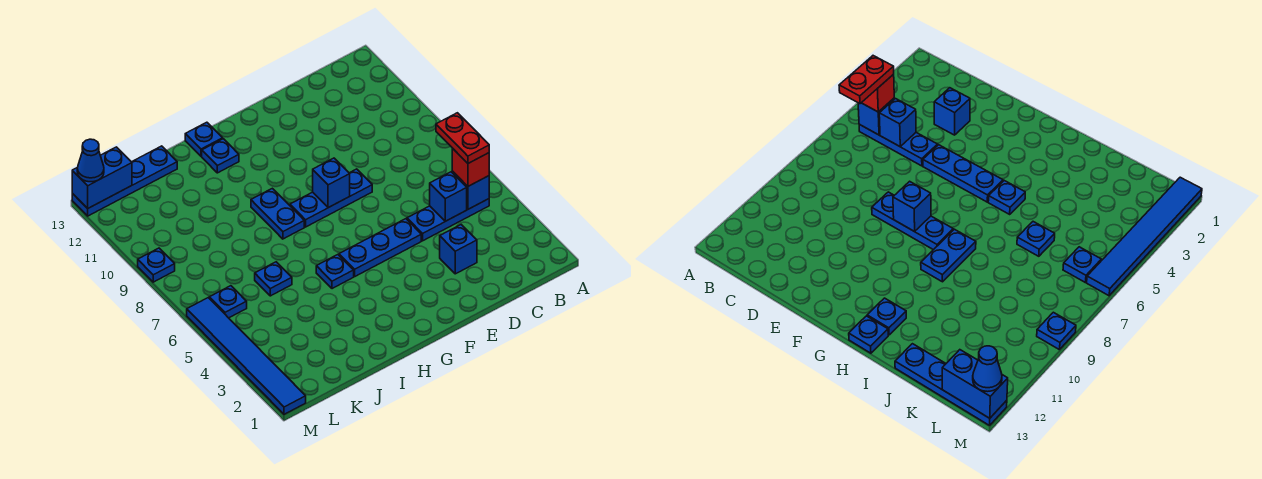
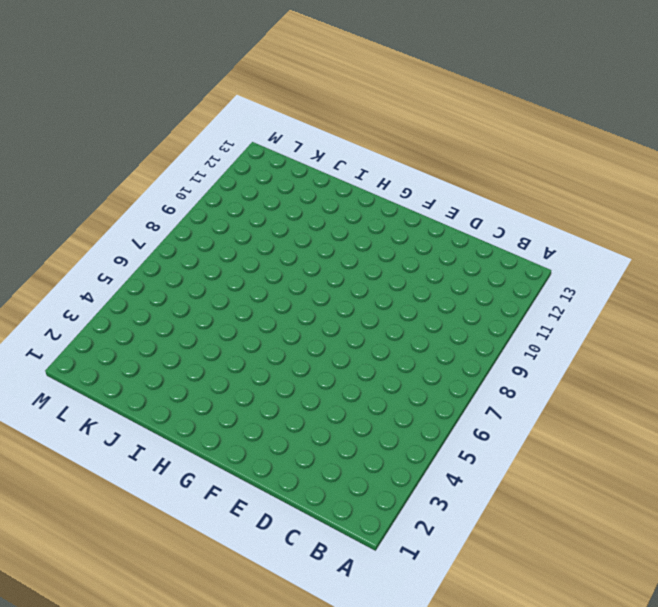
none -> blue 1x3 plate [407,199,489,241]
none -> blue 1x1 brick [440,225,477,274]
none -> blue 1x3 plate [339,219,421,276]

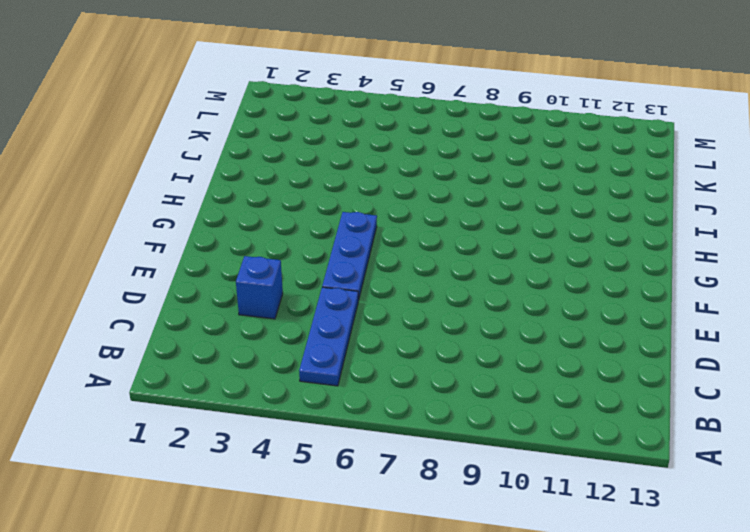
none -> blue 1x3 plate [290,169,372,227]
none -> blue 1x1 plate [316,255,354,289]
none -> blue 1x2 plate [251,188,304,239]

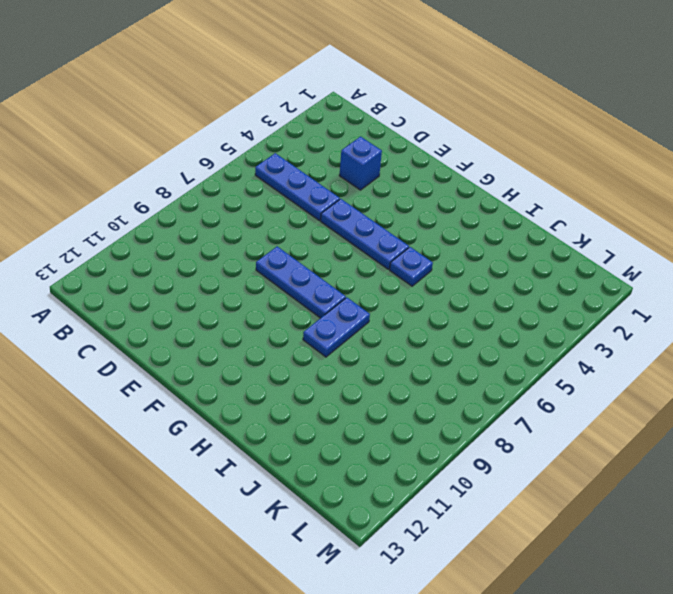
none -> blue 1x1 plate [202,139,239,173]
none -> blue 1x1 plate [185,122,223,156]
none -> blue 1x1 plate [255,262,292,296]

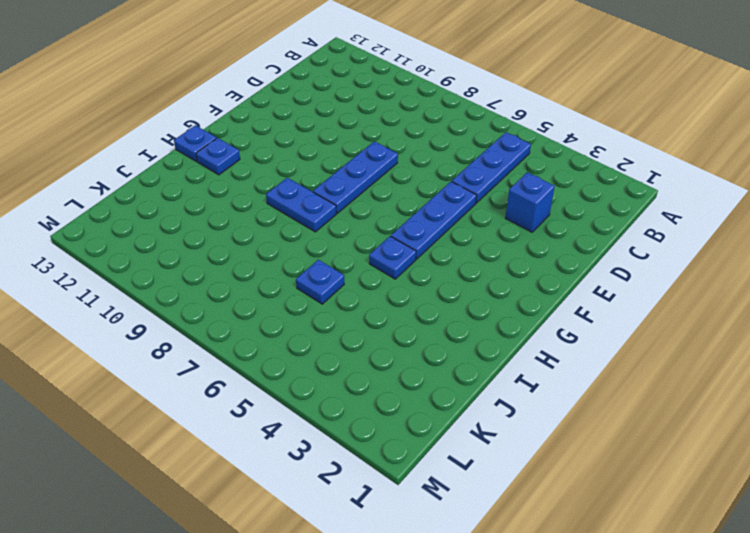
none -> blue 1x4 plate [72,146,177,216]
none -> blue 1x1 plate [209,286,247,318]
none -> blue 1x6 tile [187,298,306,414]

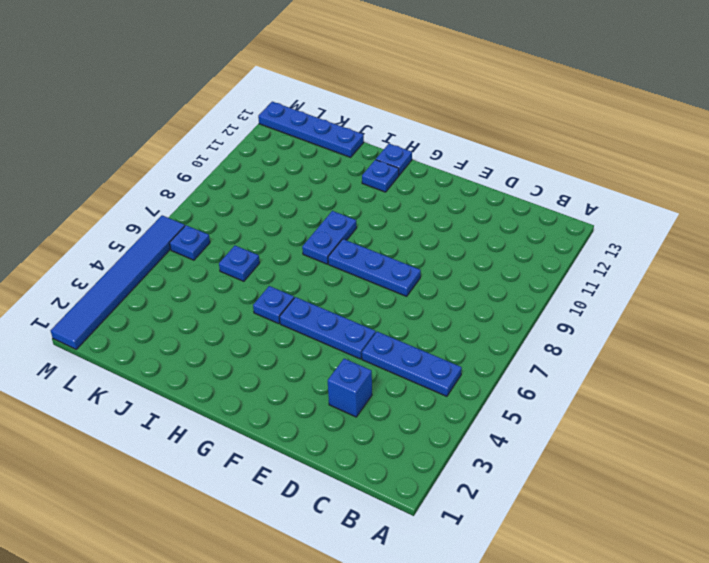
none -> blue 1x1 plate [138,248,175,282]
none -> blue 1x1 brick [452,171,489,209]
none -> blue 1x1 brick [430,172,467,221]

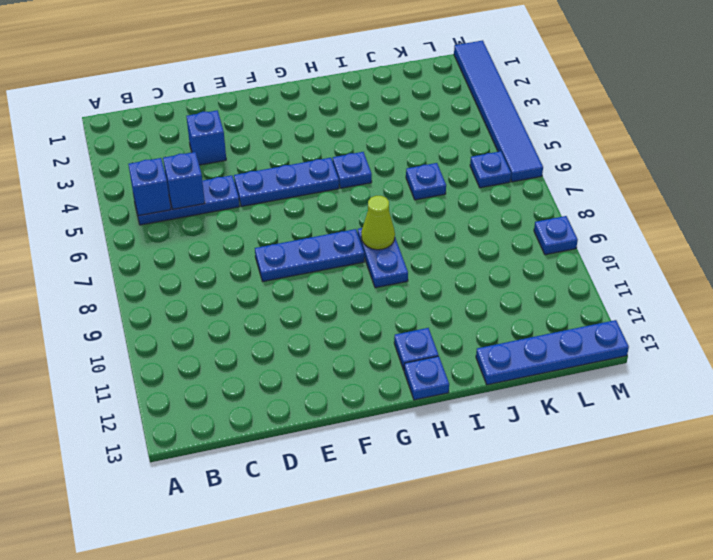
lime 1x1 cone [361,196,395,250] -> none
none -> blue 1x1 brick [313,158,350,208]
none -> blue 1x2 brick [72,147,132,208]
none -> red 1x1 brick [452,148,489,186]

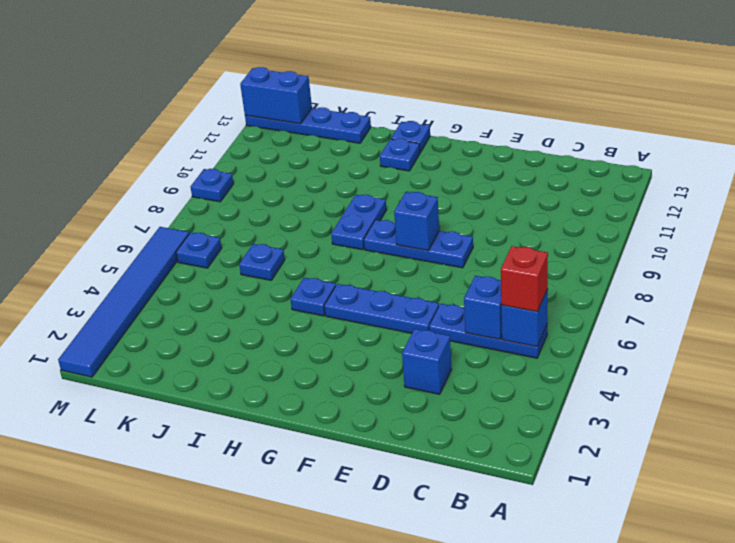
none -> blue 1x1 cone [77,139,104,182]
none -> red 1x2 plate [436,113,489,163]

